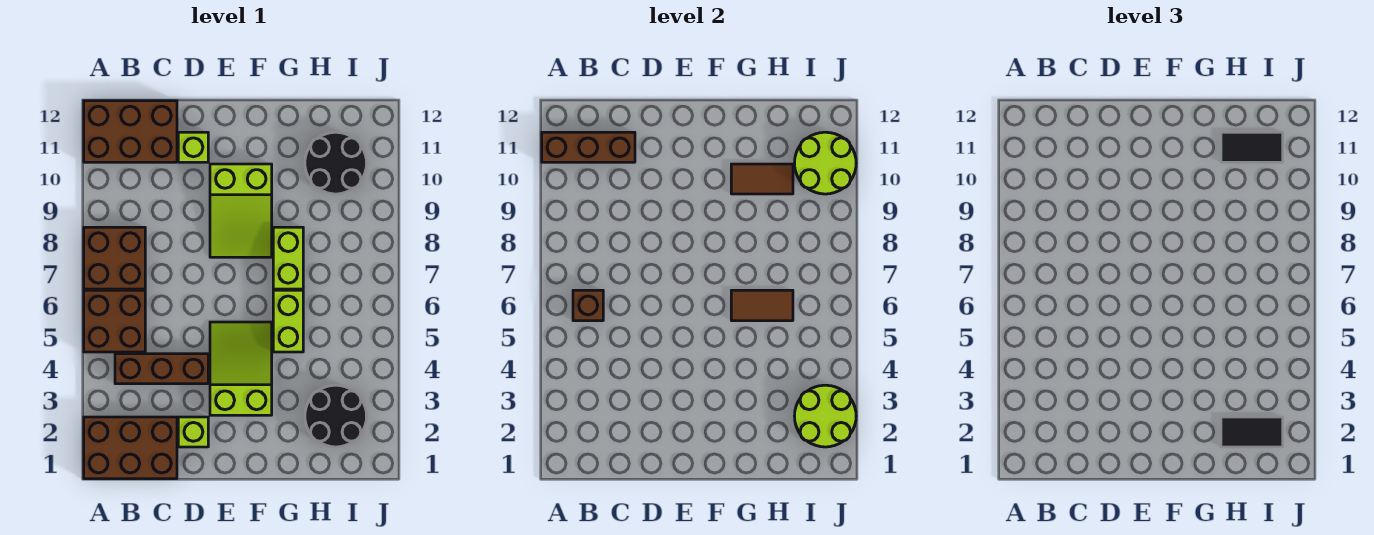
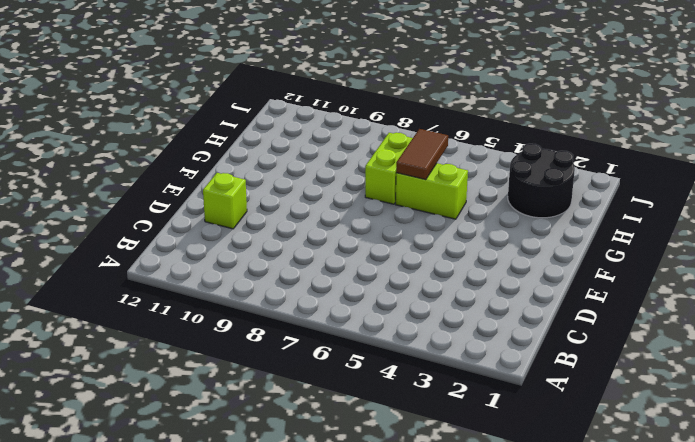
lime 1x2 brick [365,133,413,204] -> lime 1x2 brick turned to [273,227,303,289]
none -> brown 2x3 brick [84,417,177,479]
none -> brown 2x2 brick [84,290,145,352]
none -> brown 2x2 brick [84,227,145,289]

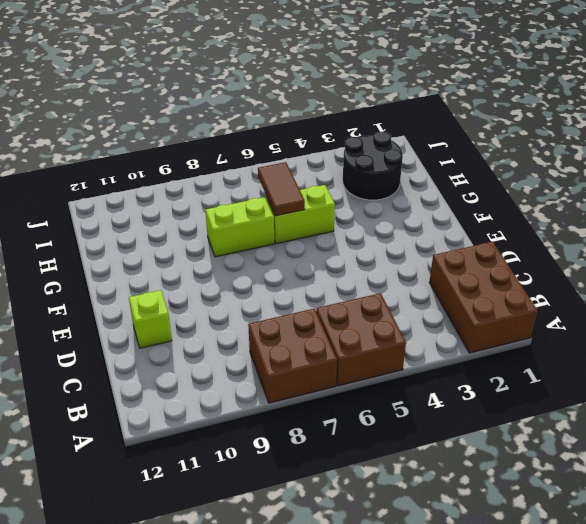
none -> brown 2x3 brick [84,101,177,162]
none -> brown 1x3 brick [115,354,208,384]
none -> lime 1x1 brick [178,417,208,447]

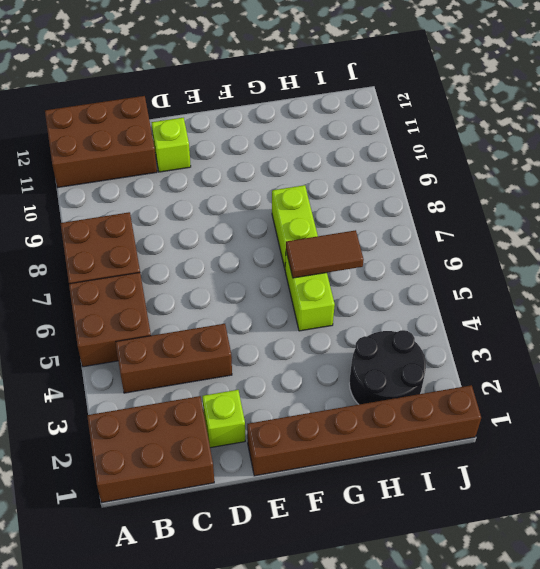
brown 1x6 brick [247,385,481,476] -> none
none -> lime 2x3 slope [210,322,272,415]
none -> lime 2x3 slope [210,164,272,257]
none -> black 2x2 round brick [305,132,367,194]

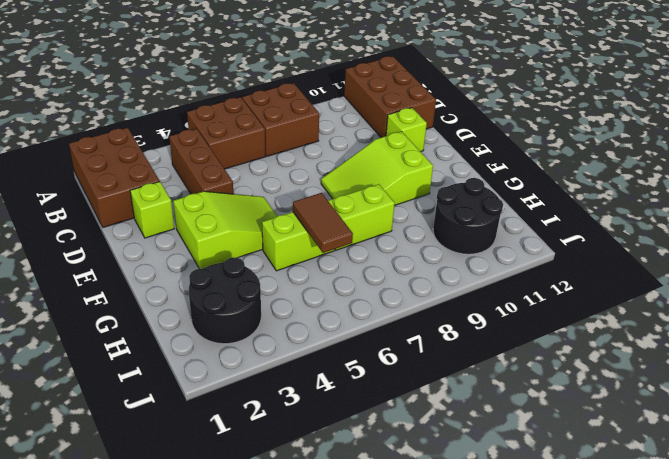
none -> brown 1x3 brick [542,132,635,162]
none -> brown 1x1 brick [573,290,603,321]
none -> brown 1x2 tile [731,164,793,194]

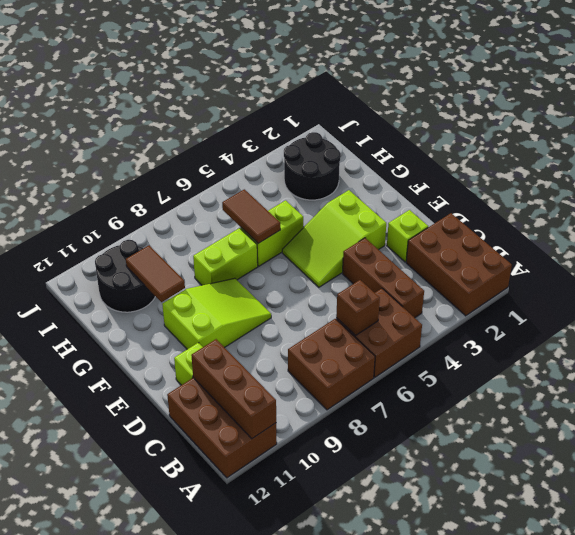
none -> lime 2x2 round brick [795,385,856,447]
none -> lime 2x2 round brick [795,132,856,194]
none -> black 1x2 tile [1221,417,1283,447]

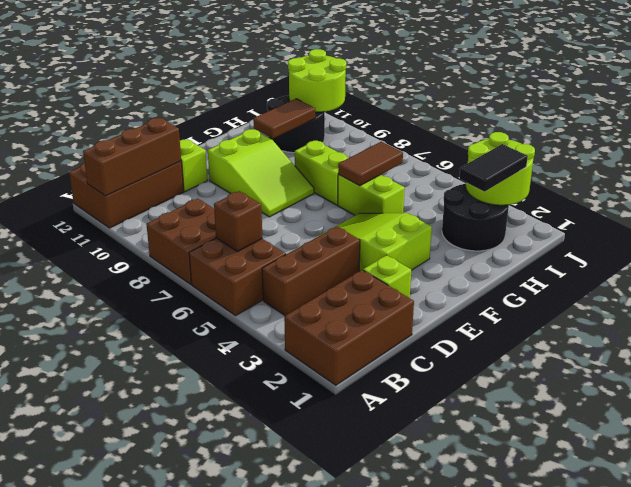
none -> black 1x2 tile [1221,132,1283,162]

